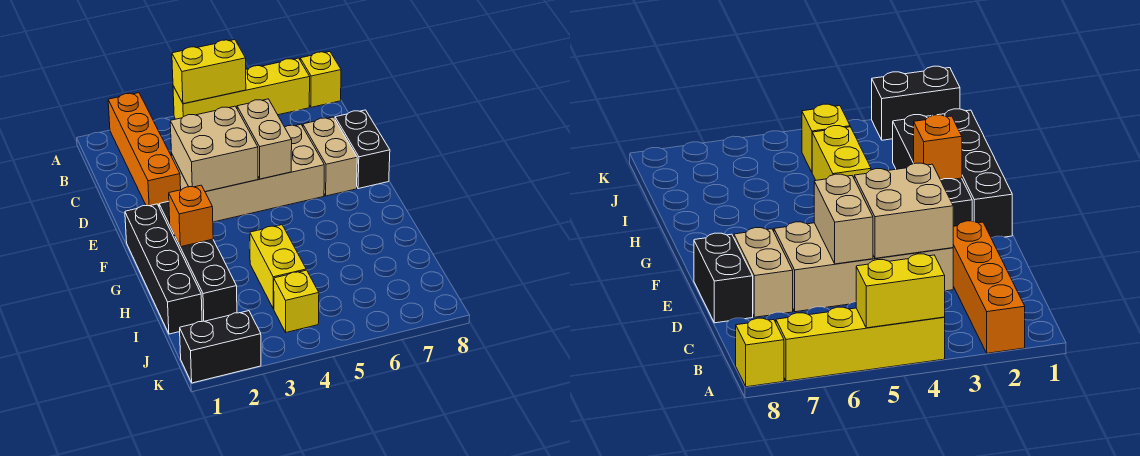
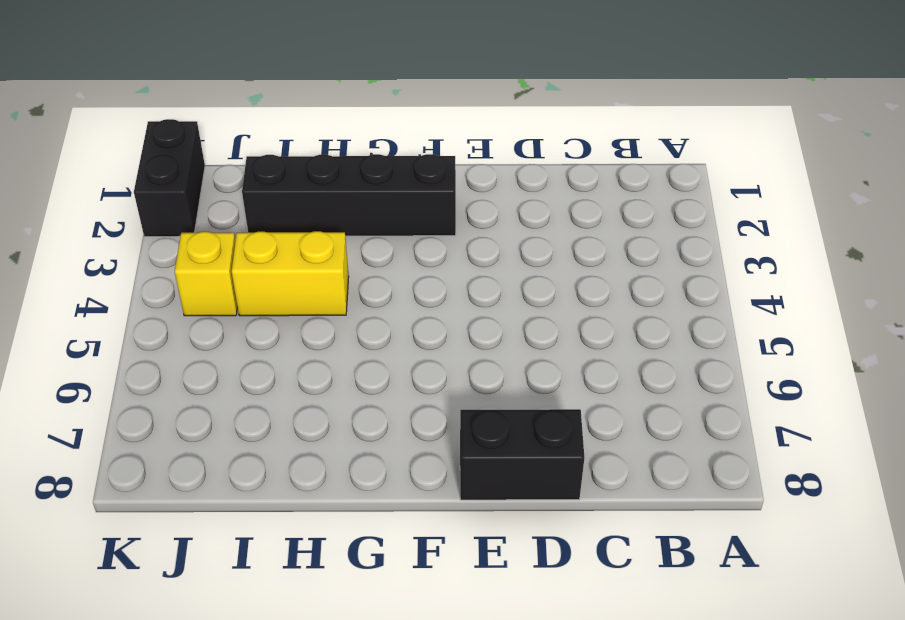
none -> orange 1x4 brick [108,93,181,206]
none -> yellow 1x4 brick [173,58,310,119]
none -> yellow 1x1 brick [300,52,341,107]

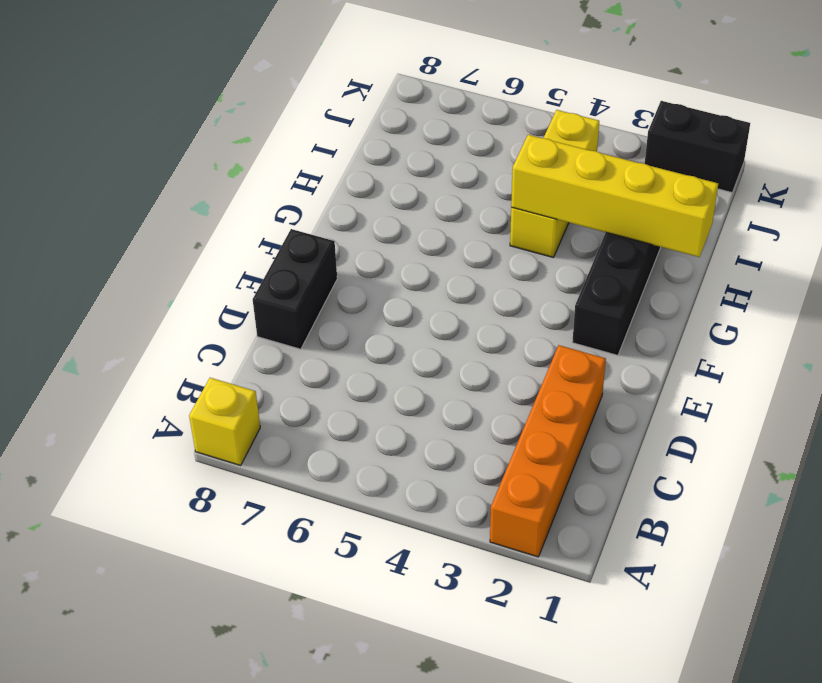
yellow 1x4 brick [511,135,718,257] -> yellow 1x4 brick moved to [173,58,310,119]
none -> tan 2x4 brick [172,124,324,222]
none -> tan 1x2 brick [303,117,357,196]
none -> black 1x4 brick [125,204,202,334]

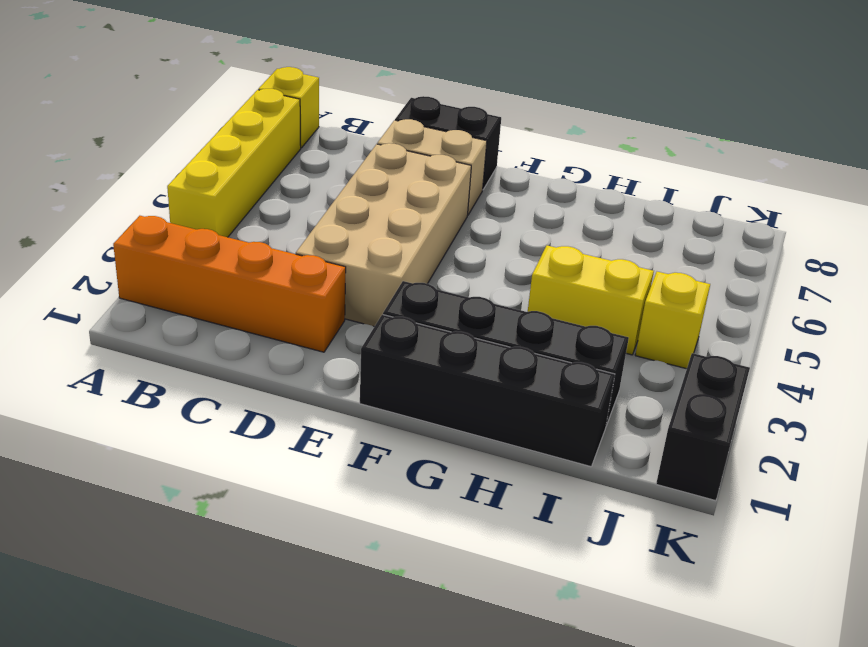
none -> yellow 1x2 brick [172,40,246,104]
none -> tan 2x2 brick [170,106,258,192]
none -> tan 1x2 brick [237,99,292,179]

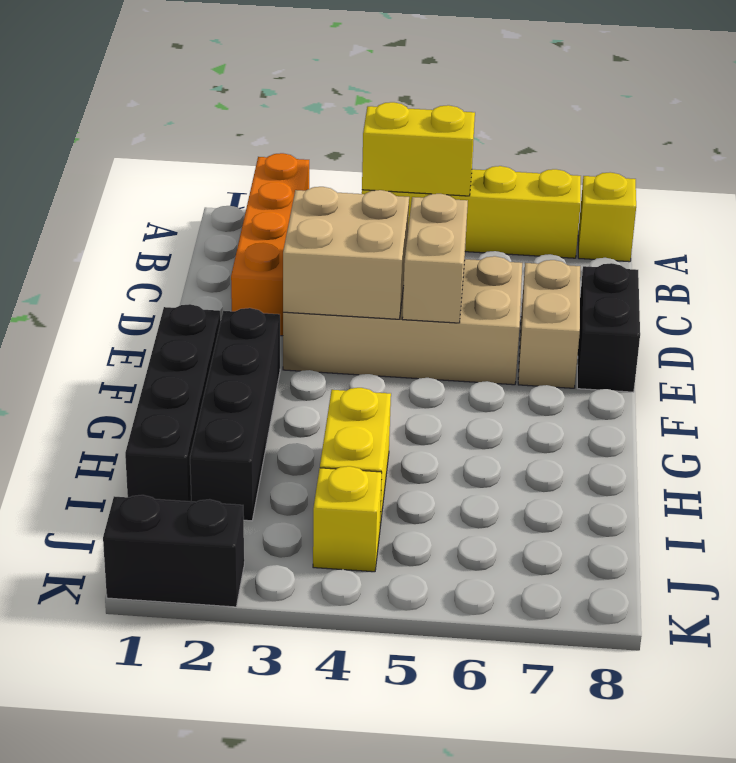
none -> orange 1x1 brick [169,185,213,247]

